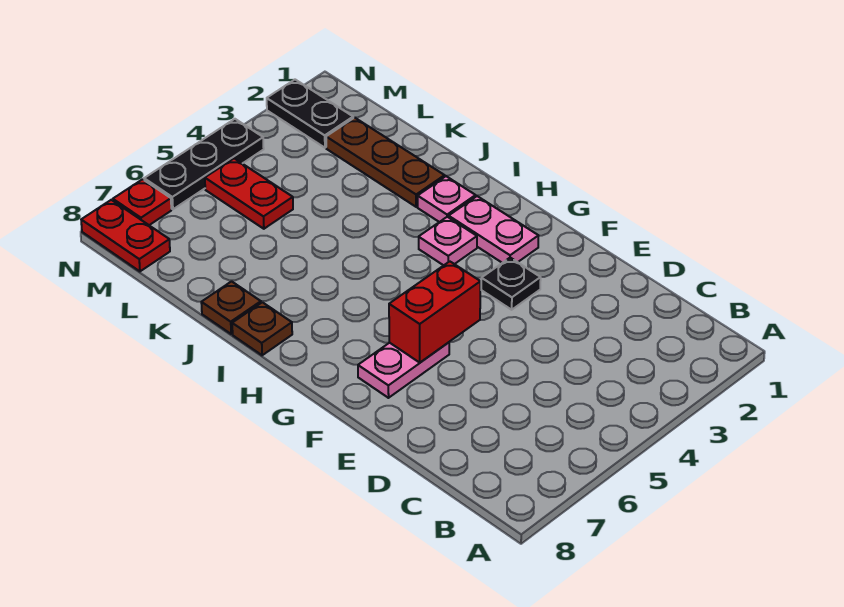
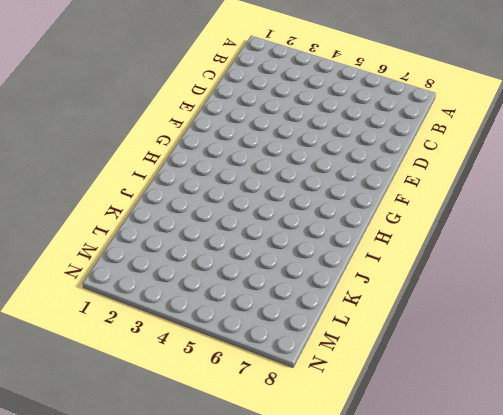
none -> black 1x1 plate [481,258,541,310]
none -> pink 1x2 plate [358,342,449,398]
none -> pink 1x2 plate [449,196,539,263]

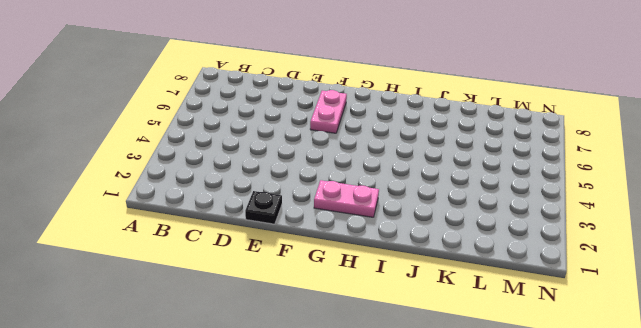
black 1x1 plate [245,191,282,224] -> black 1x1 plate moved to [481,258,541,310]
none -> pink 1x1 plate [419,217,477,265]
none -> pink 1x1 plate [418,176,476,222]
none -> brown 1x1 plate [232,302,292,355]

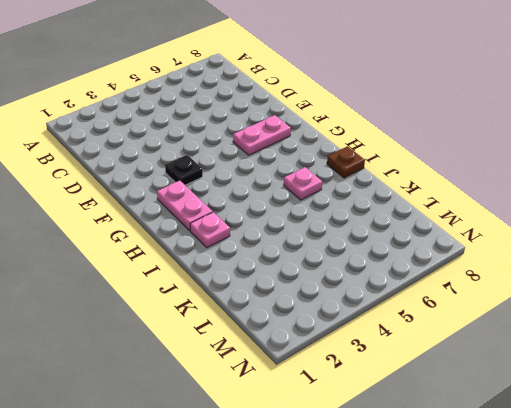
pink 1x1 plate [284,167,322,200] -> pink 1x1 plate moved to [419,217,477,265]
none -> brown 1x3 plate [326,118,445,207]
none -> brown 1x1 plate [201,281,261,334]
none -> red 1x2 plate [205,158,293,229]

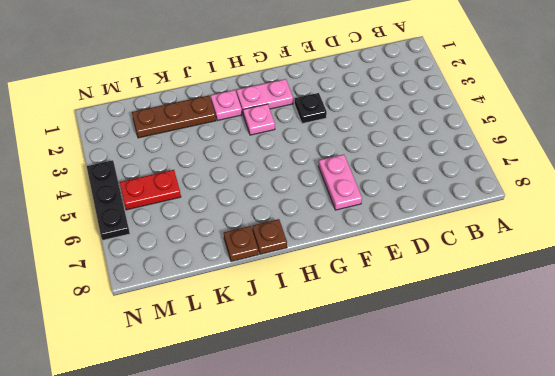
none -> black 1x2 plate [267,80,353,148]
none -> red 1x2 plate [81,200,170,271]
none -> red 1x1 plate [113,179,171,225]

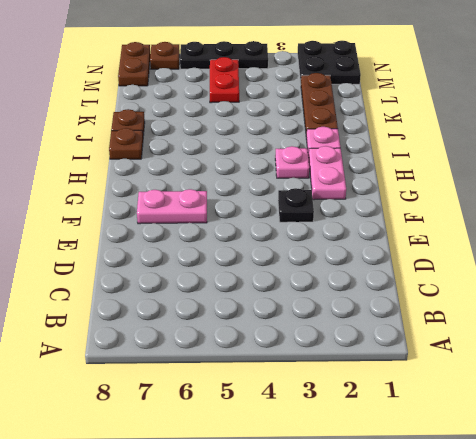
black 2x2 plate [298,41,361,84] -> black 1x2 plate [267,80,353,148]
brown 1x2 plate [118,42,150,86] -> red 1x2 plate [81,200,170,271]
brown 1x1 plate [150,42,180,69] -> red 1x1 plate [113,179,171,225]
none -> red 1x2 brick [389,261,480,362]

